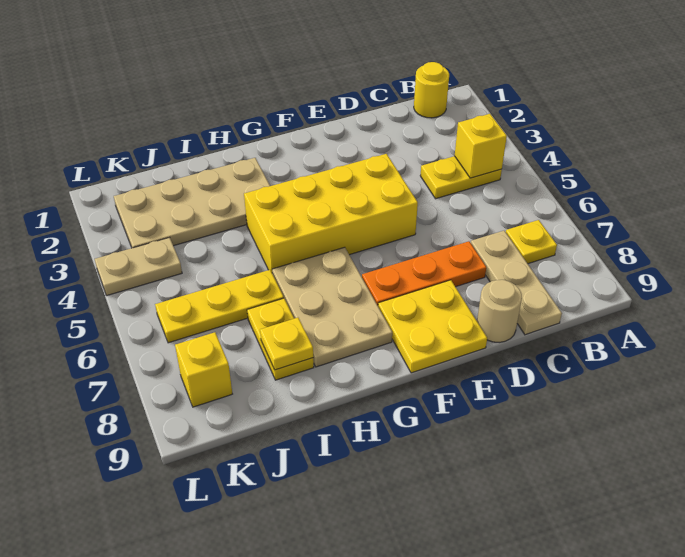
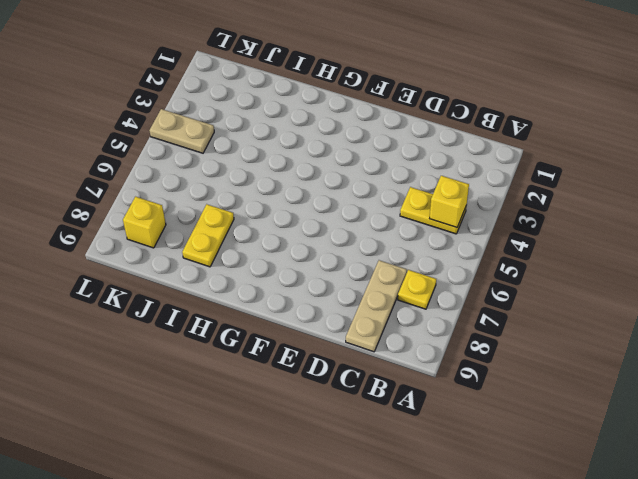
none -> yellow 1x1 round brick [414,62,449,118]
none -> orange 1x3 plate [362,241,486,306]
none -> tan 1x1 round brick [477,280,522,342]

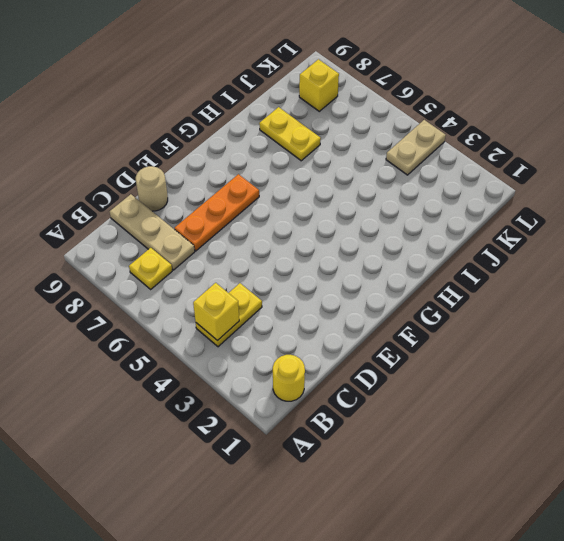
none -> yellow 2x4 brick [244,154,418,272]
none -> yellow 2x2 plate [378,280,487,373]
none -> tan 2x3 plate [272,247,392,367]

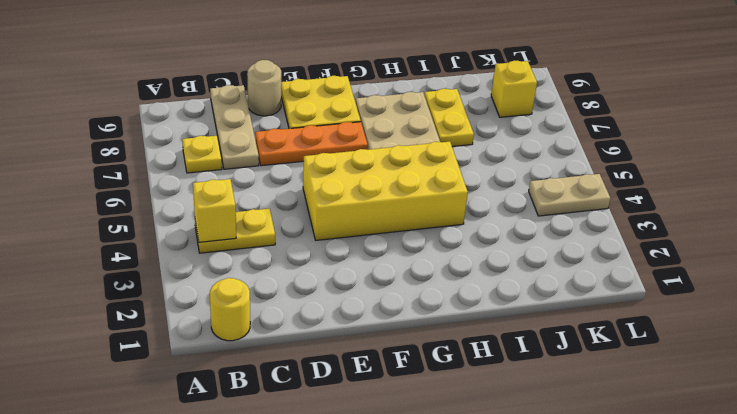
none -> tan 2x4 plate [114,158,270,248]
none -> yellow 1x3 plate [155,270,284,343]
none -> yellow 1x1 plate [260,318,313,370]

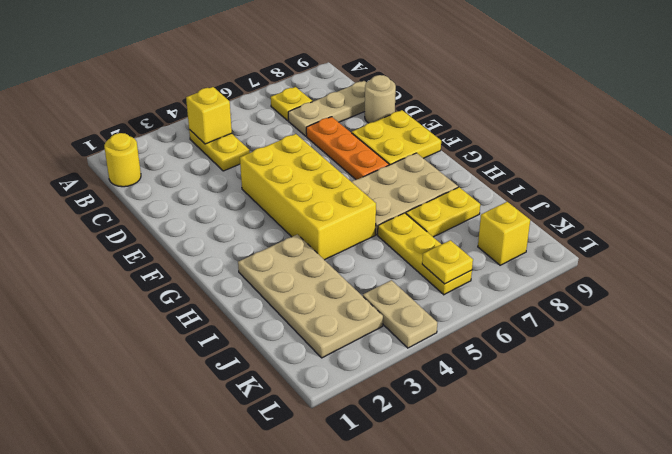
yellow 1x1 plate [422,240,473,284] -> yellow 1x1 plate moved to [260,318,313,370]

